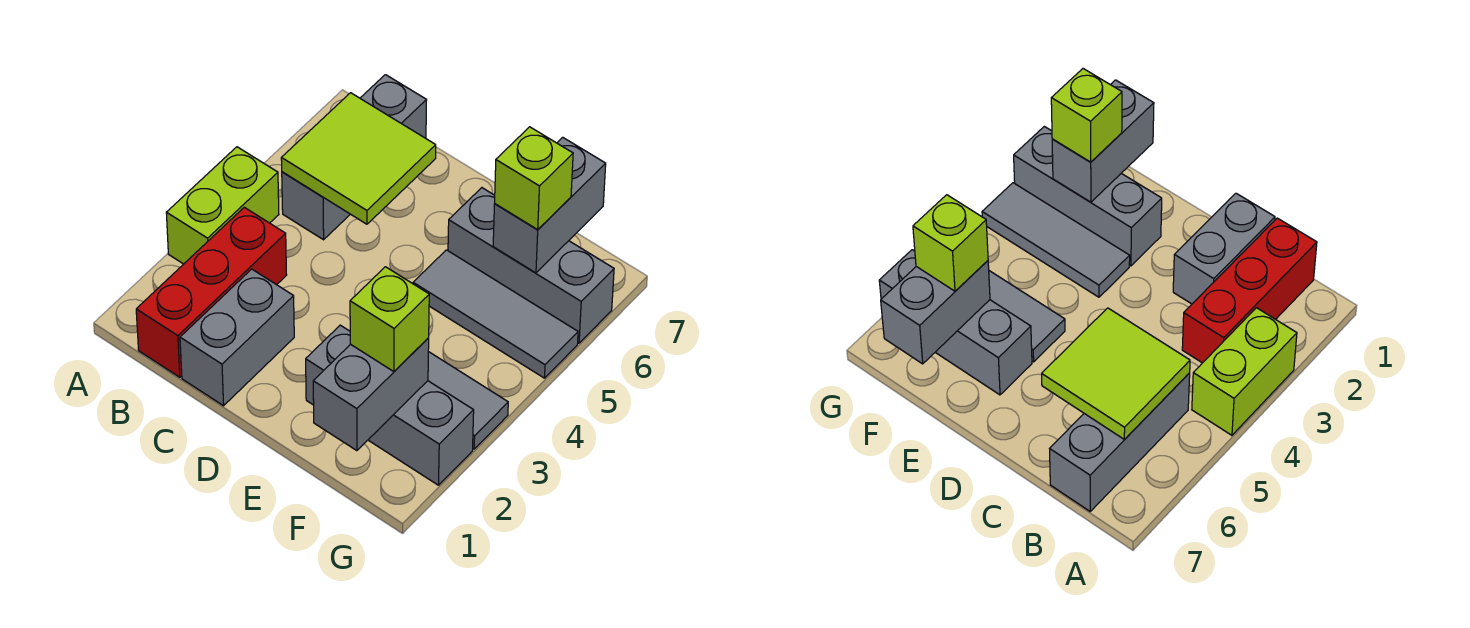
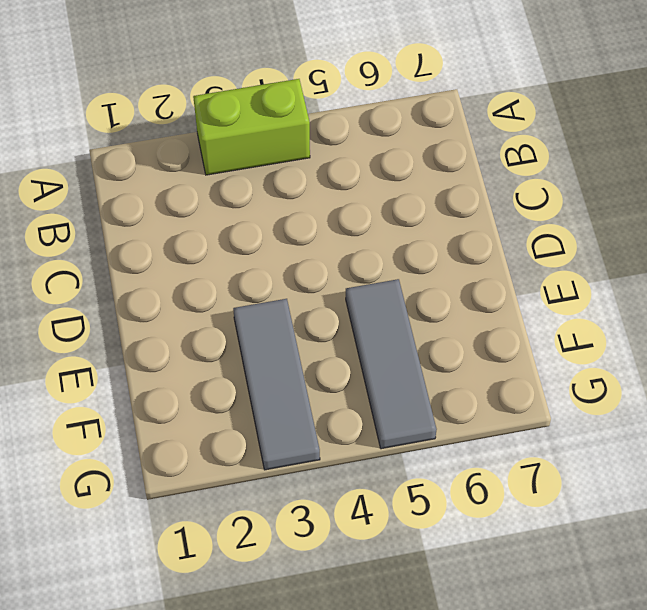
none -> red 1x3 brick [136,207,287,377]
none -> grey 1x3 brick [282,75,426,240]
none -> grey 1x2 brick [180,269,294,406]

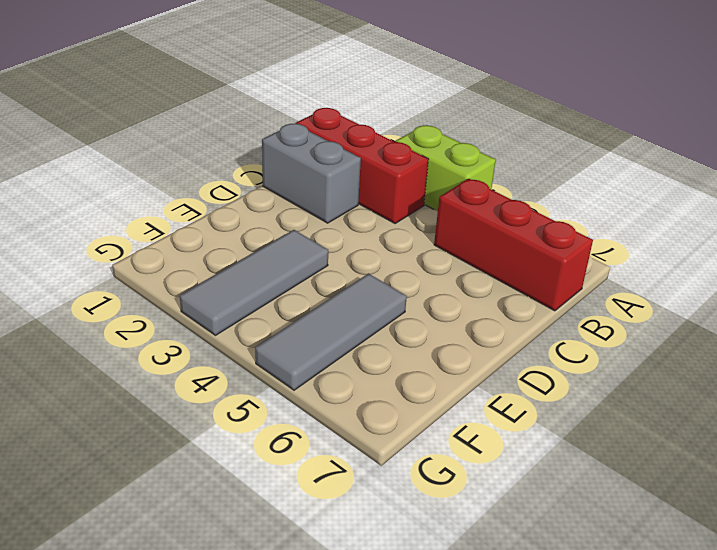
red 1x3 brick [434,179,593,311] -> grey 1x3 brick [282,75,426,240]
none -> grey 1x3 brick [306,325,474,485]
none -> grey 1x3 brick [448,188,614,343]
none -> lime 2x2 tile [281,93,436,224]

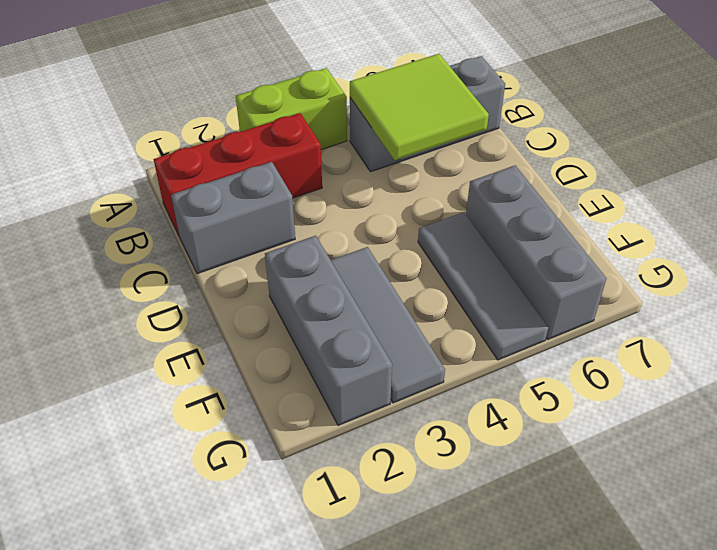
none -> grey 1x2 brick [313,338,429,451]
none -> grey 1x2 brick [493,137,606,273]
none -> lime 1x1 brick [350,267,429,372]

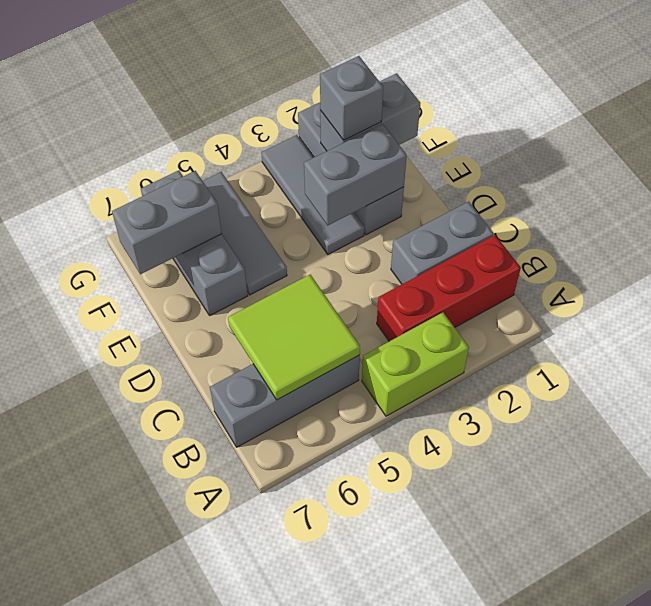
grey 1x2 brick [304,124,407,225] -> none
grey 1x1 brick [320,56,383,140] -> lime 1x1 brick [350,267,429,372]
none -> lime 1x1 brick [495,127,573,229]

